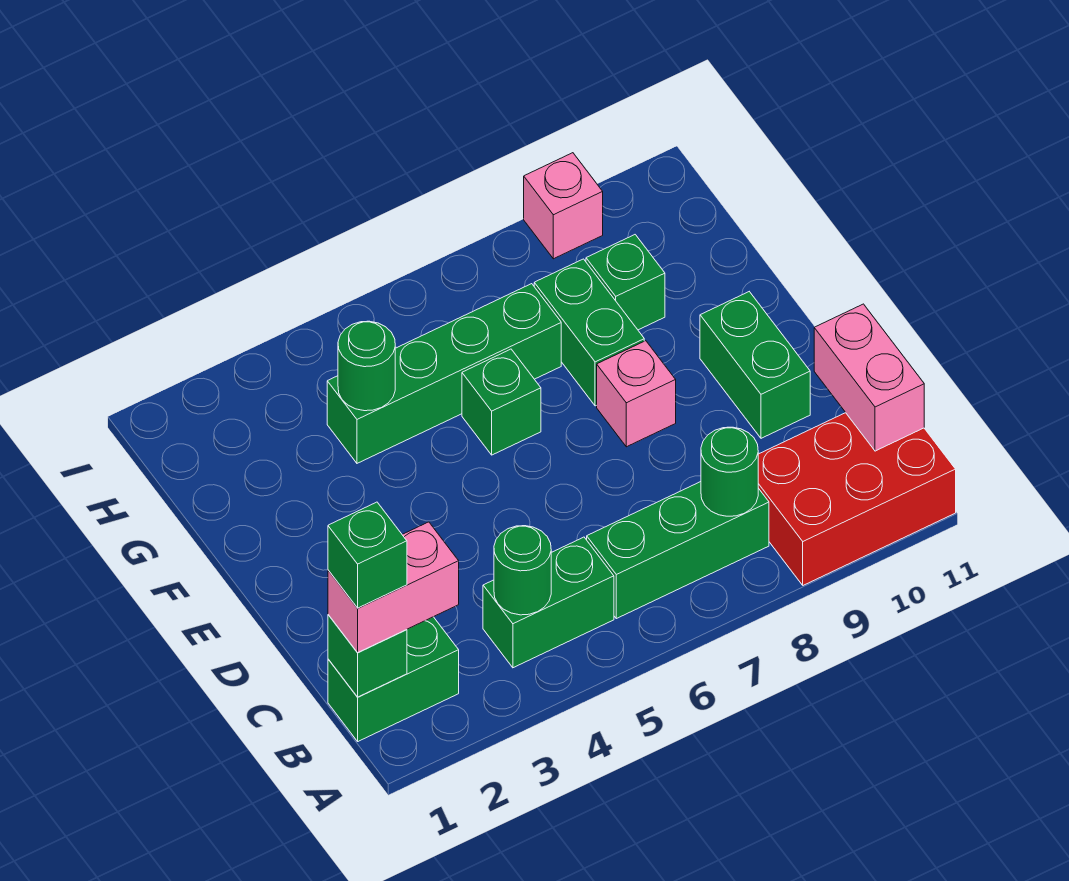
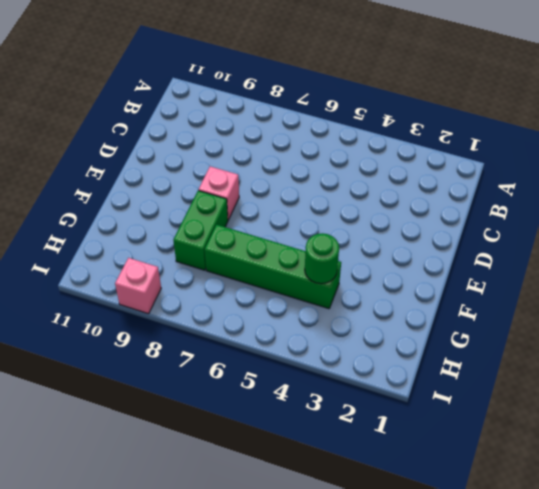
none -> red 2x3 brick [758,413,956,585]
none -> green 1x2 brick [328,617,459,741]
none -> green 1x2 brick [483,537,614,668]

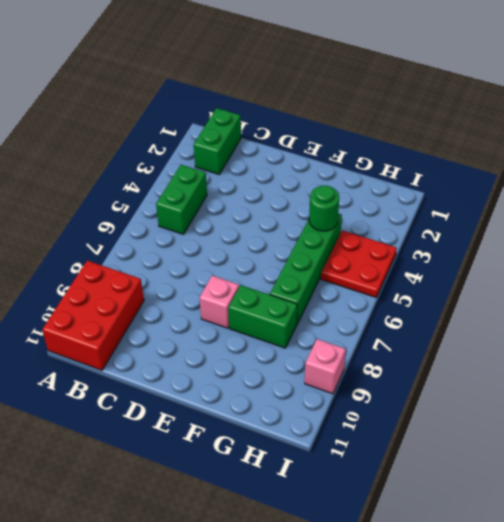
red 2x2 plate [321,230,397,297] -> none
none -> green 1x3 brick [587,482,769,619]
none -> green 1x2 brick [700,292,810,438]
none -> green 1x1 brick [462,349,541,455]

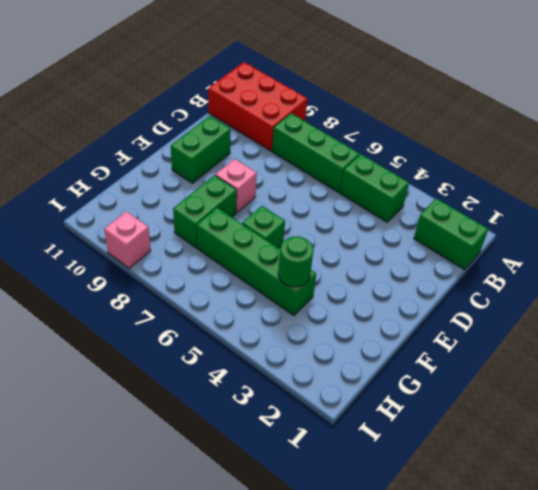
none -> green 1x1 brick [586,235,665,330]
none -> green 1x1 brick [328,615,407,697]
none -> green 1x1 round brick [494,526,551,615]

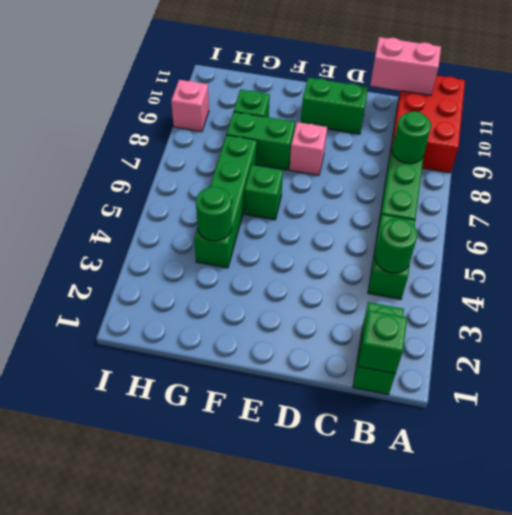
none -> pink 1x2 brick [328,522,459,653]
none -> green 1x1 brick [328,502,407,608]

